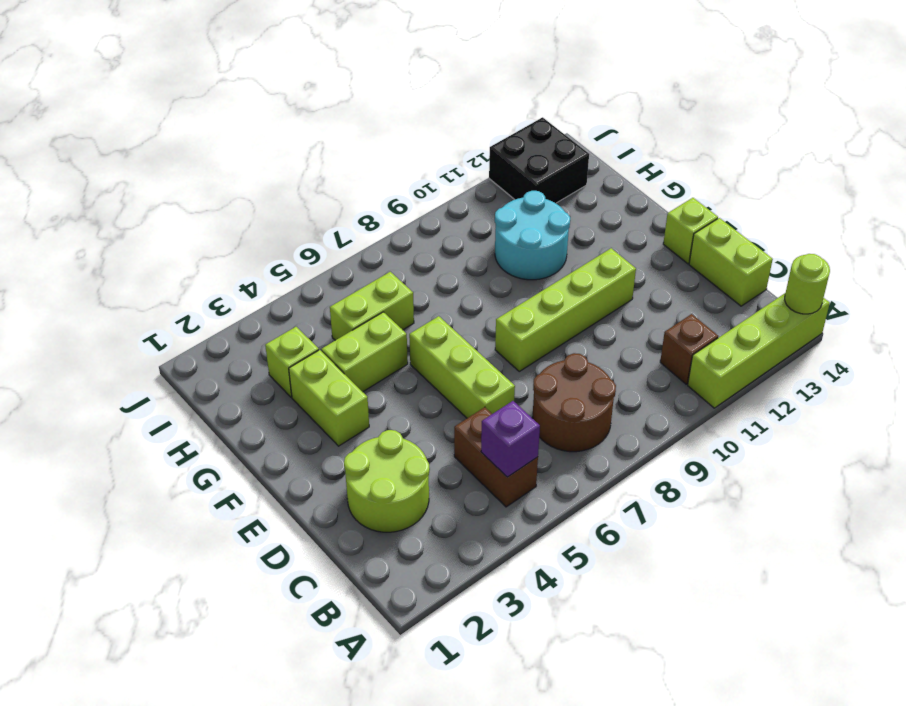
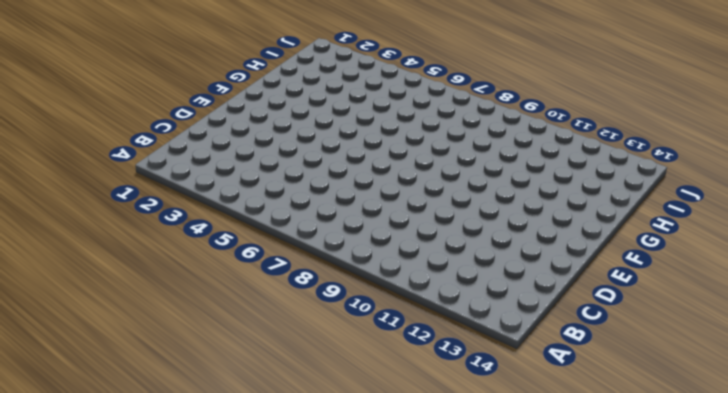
none -> lime 1x4 brick [688,293,830,408]
none -> brown 1x2 brick [454,407,538,507]
none -> brown 2x2 round brick [532,353,616,452]

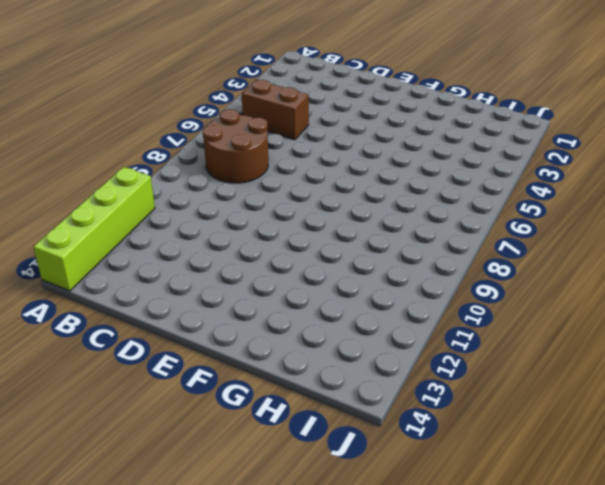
none -> brown 1x1 brick [660,314,718,384]
none -> lime 2x2 round brick [344,430,430,532]
none -> lime 1x2 brick [689,218,773,306]

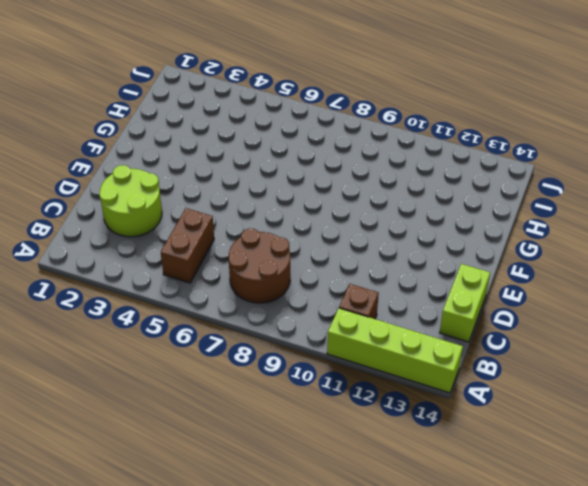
none -> lime 1x3 brick [409,316,515,418]
none -> lime 1x4 brick [495,248,636,371]
none -> lime 1x1 brick [663,198,718,264]

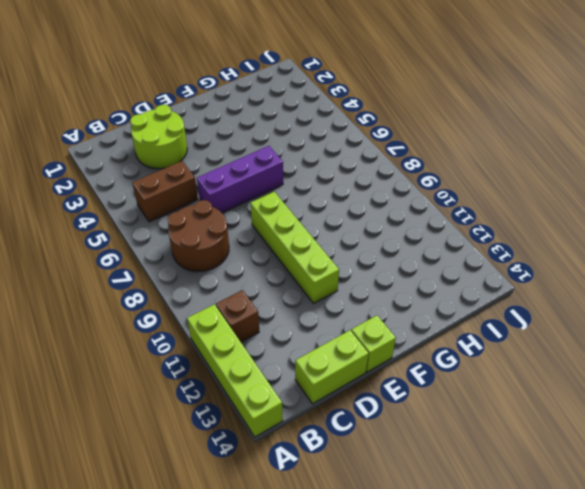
purple 1x3 brick [197,146,283,213] -> lime 1x3 brick [409,316,515,418]
none -> lime 1x2 brick [289,350,369,446]
none -> lime 1x2 brick [321,312,408,392]
none -> cyan 2x2 round brick [495,191,570,280]

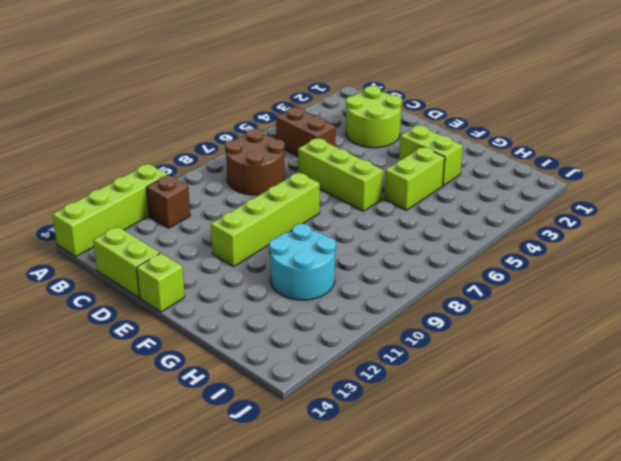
none -> lime 1x1 brick [265,327,319,397]
none -> lime 1x2 brick [330,272,414,340]
none -> black 2x2 brick [489,117,589,203]

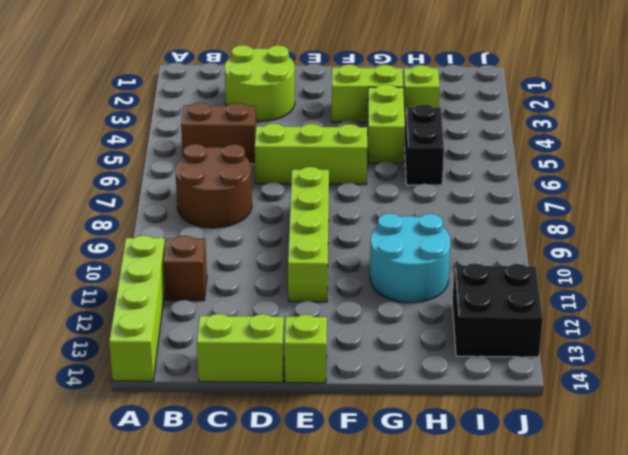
black 1x2 brick [405,104,444,185] -> lime 1x2 brick [330,272,414,340]
none -> lime 1x1 round brick [785,254,830,314]
none -> purple 1x1 brick [481,401,540,477]

